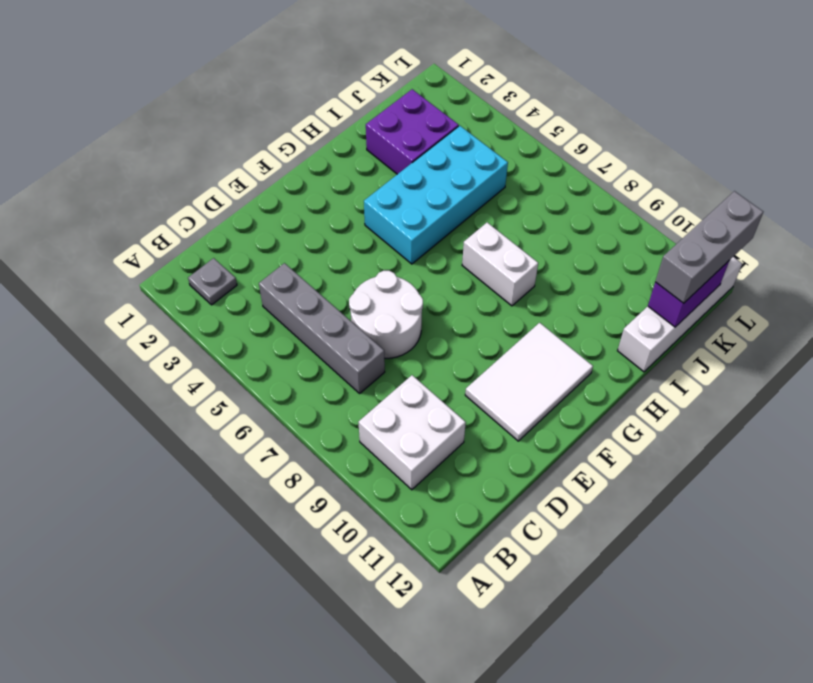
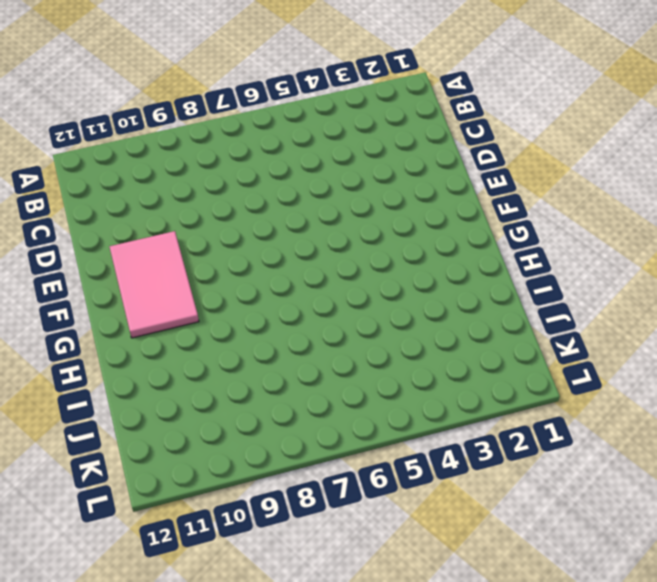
pink 2x3 tile [109,231,199,338] -> white 2x3 tile [465,323,593,441]
none -> grey 1x1 plate [188,258,237,305]
none -> white 2x2 brick [358,375,466,490]

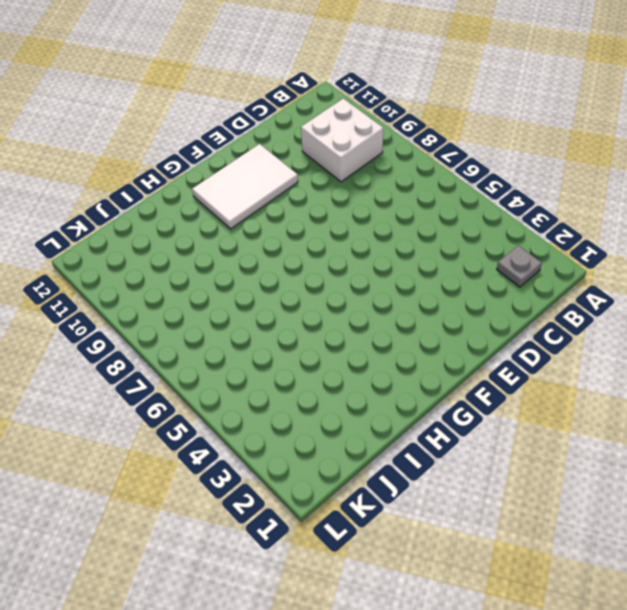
none -> grey 1x4 brick [259,263,385,393]
none -> white 2x2 round brick [349,271,423,358]

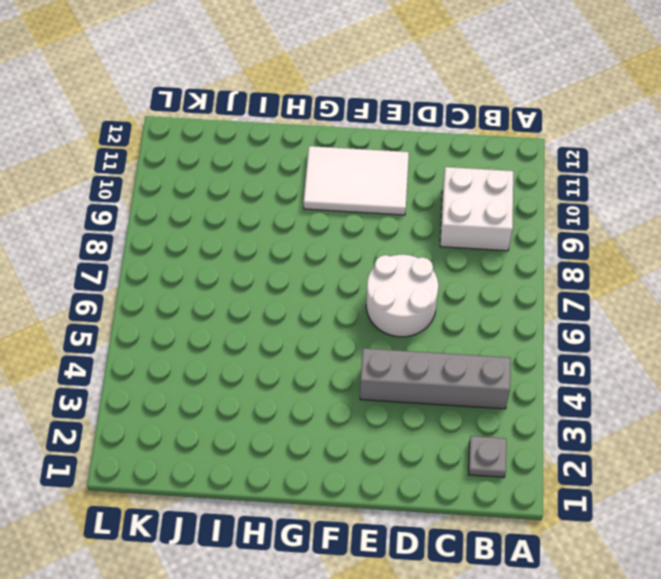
grey 1x4 brick [360,348,510,409] -> grey 1x4 brick turned to [259,263,385,393]
none -> cyan 2x4 brick [364,126,508,264]
none -> white 1x2 brick [462,223,538,306]

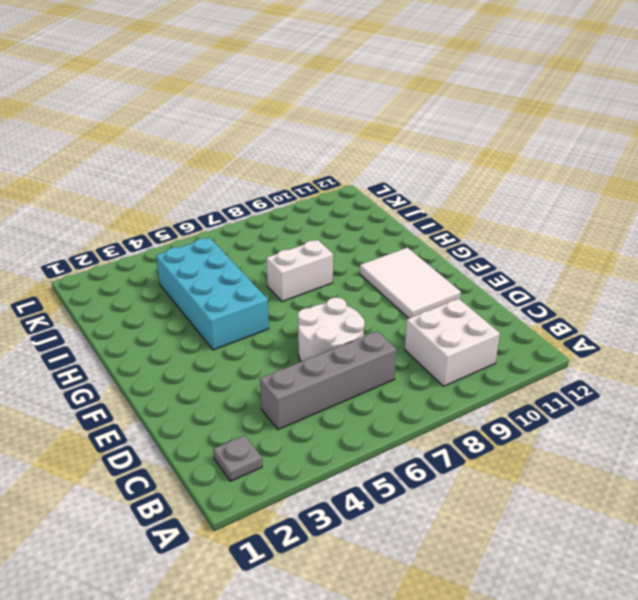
none -> purple 2x2 brick [366,89,459,174]
none -> white 1x4 brick [618,257,742,372]

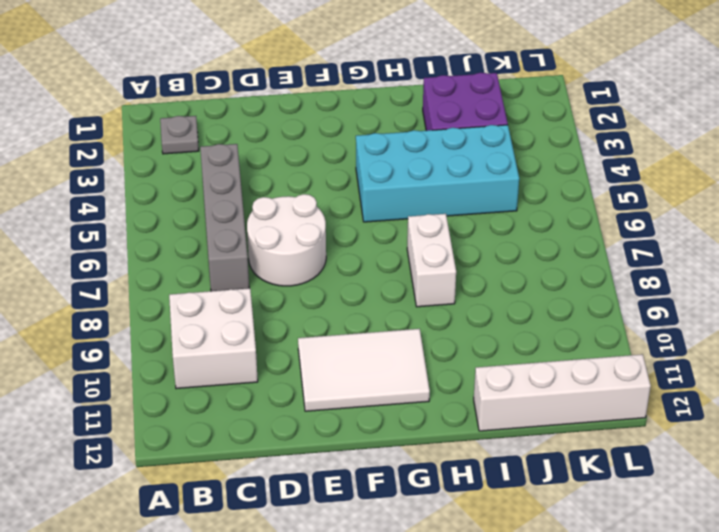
none -> purple 1x2 brick [648,261,729,327]
none -> grey 1x3 brick [655,191,763,303]

